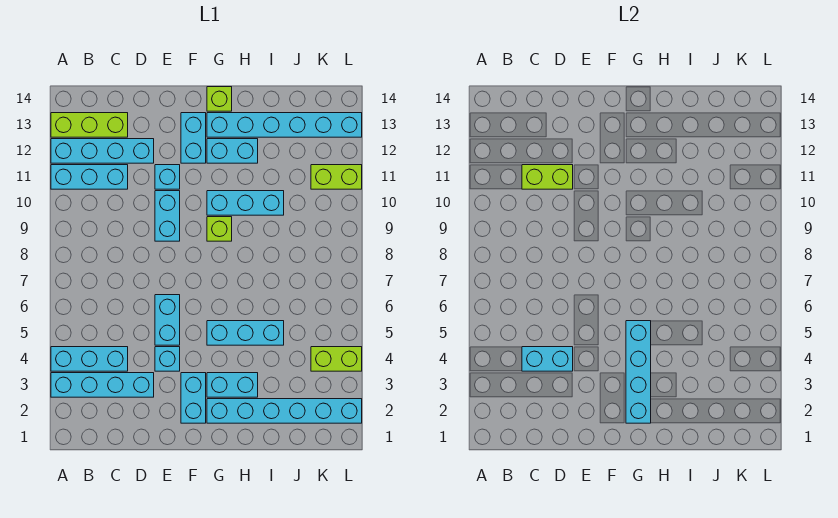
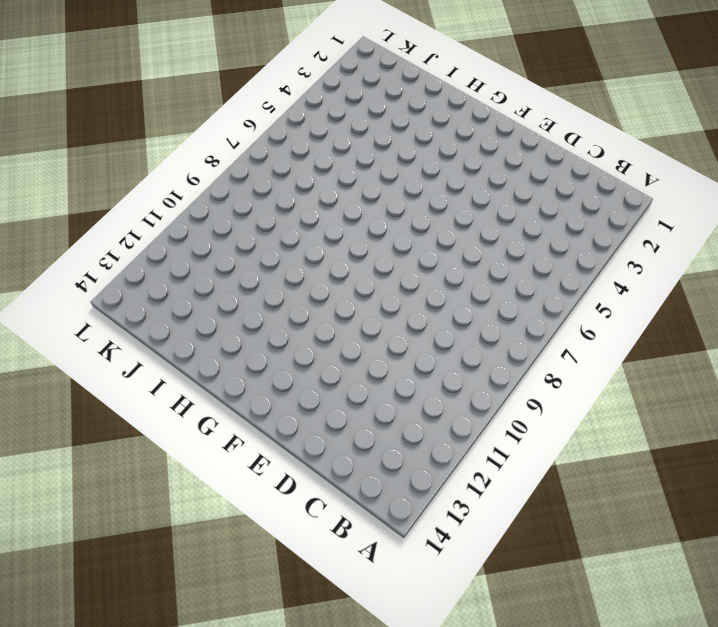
none -> cyan 1x4 brick [51,373,154,397]
none -> cyan 1x3 brick [51,347,128,371]
none -> cyan 1x3 brick [51,165,128,189]

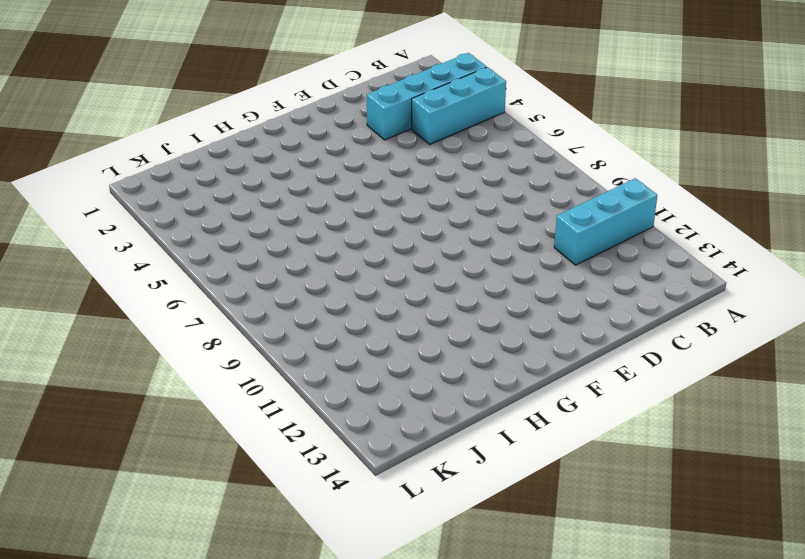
none -> cyan 1x4 brick [51,139,154,163]
none -> lime 1x3 brick [51,113,128,137]
none -> cyan 1x1 brick [155,347,180,371]

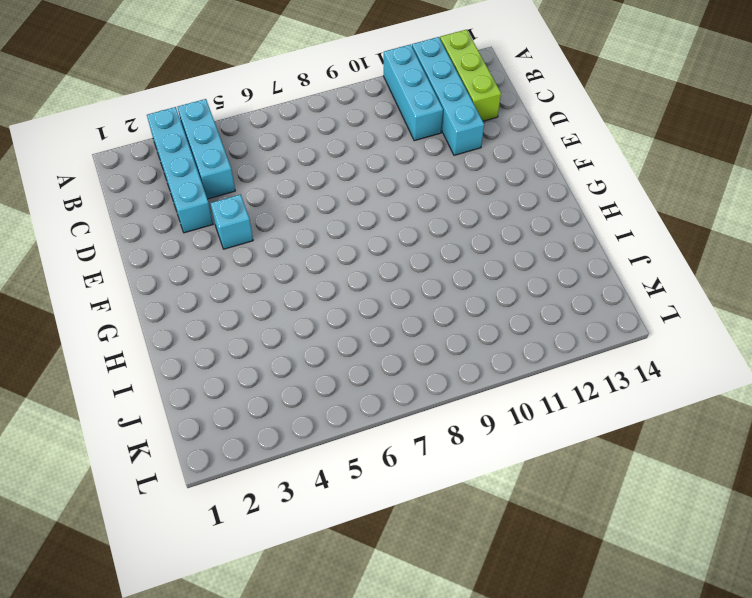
none -> cyan 1x2 brick [155,295,180,345]
none -> cyan 1x2 brick [155,191,180,241]
none -> cyan 1x1 brick [155,165,180,189]

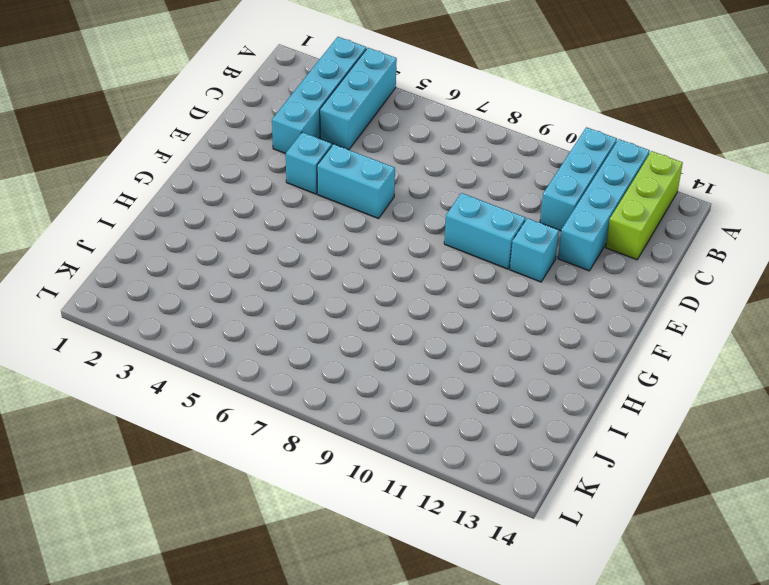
none -> cyan 1x2 brick [181,373,206,423]
none -> cyan 1x2 brick [181,113,206,163]
none -> cyan 1x6 brick [207,399,362,423]

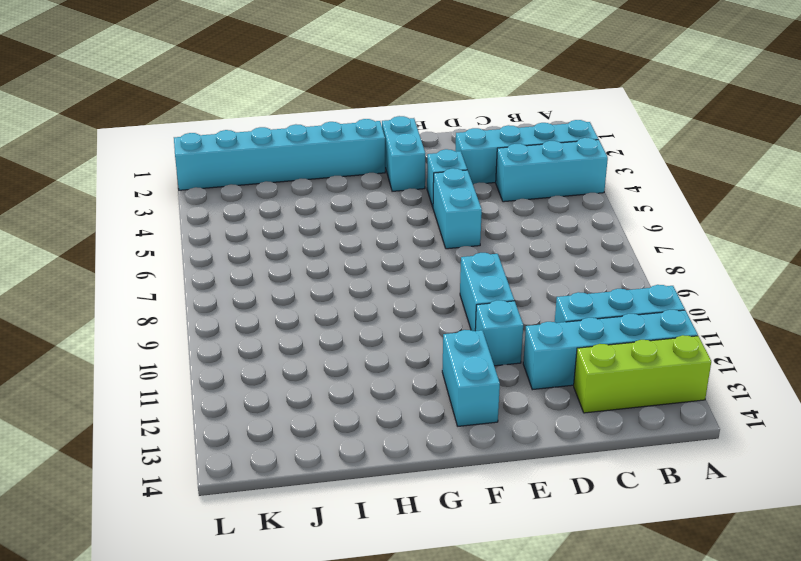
none -> cyan 1x2 brick [207,373,258,397]
none -> cyan 1x3 brick [207,321,284,345]
none -> lime 1x1 brick [207,217,232,241]

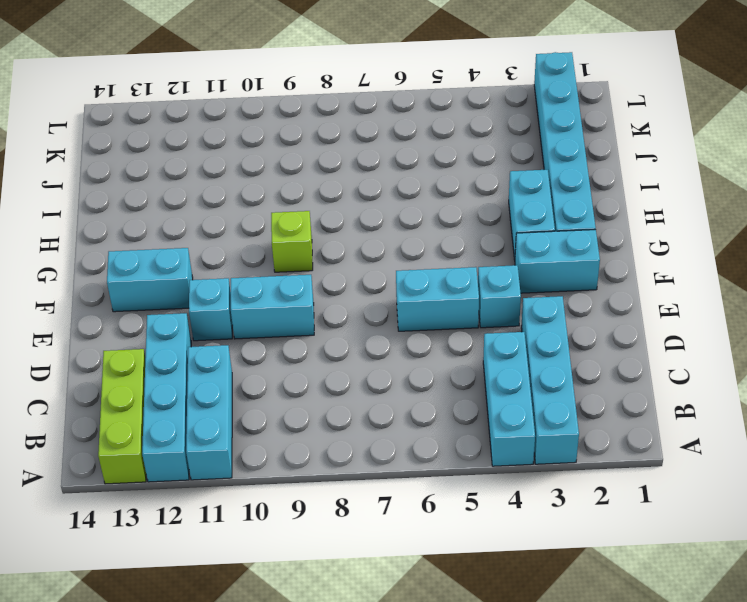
none -> cyan 1x3 brick [207,321,284,345]
none -> cyan 1x3 brick [207,191,284,215]
none -> cyan 1x2 brick [207,139,258,163]

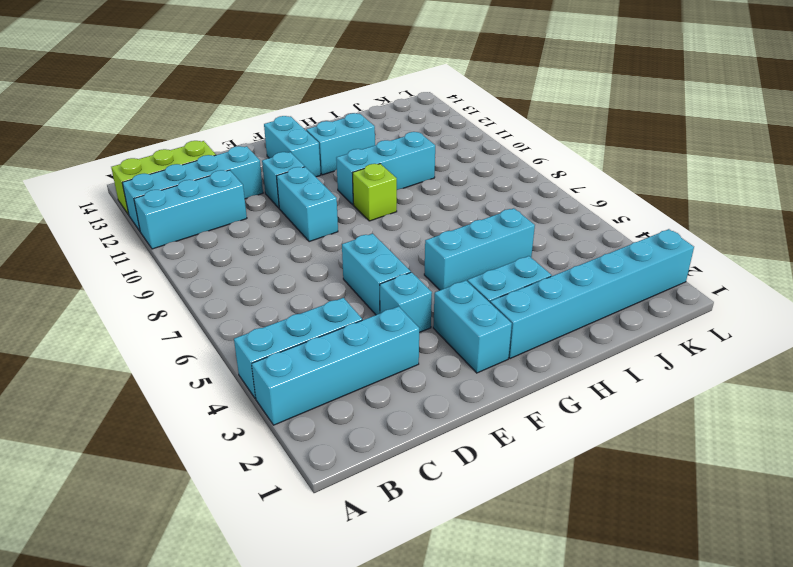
none -> cyan 1x6 brick [207,113,362,137]
none -> lime 1x1 brick [207,87,232,111]
none -> lime 1x2 brick [311,347,362,371]

